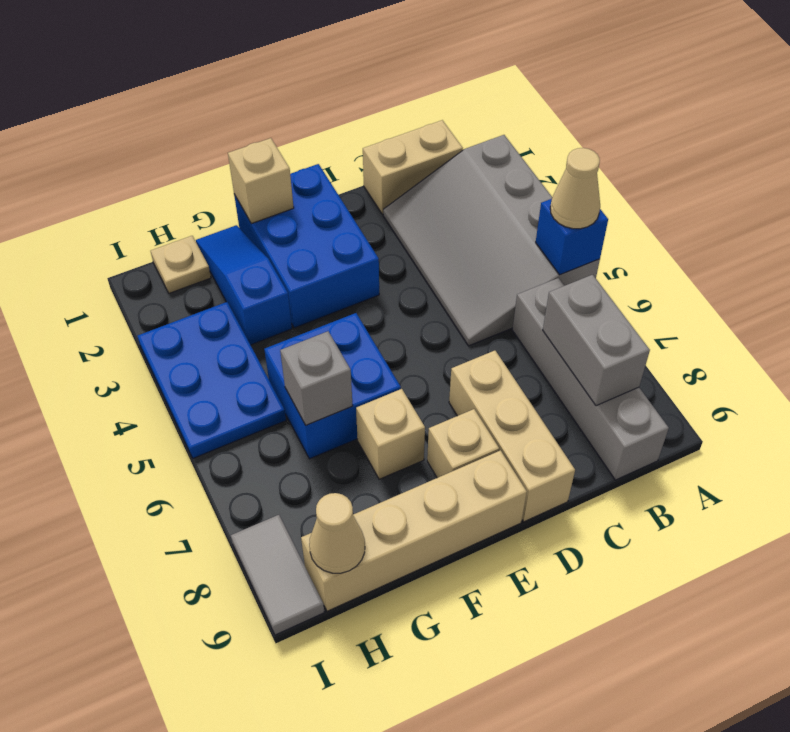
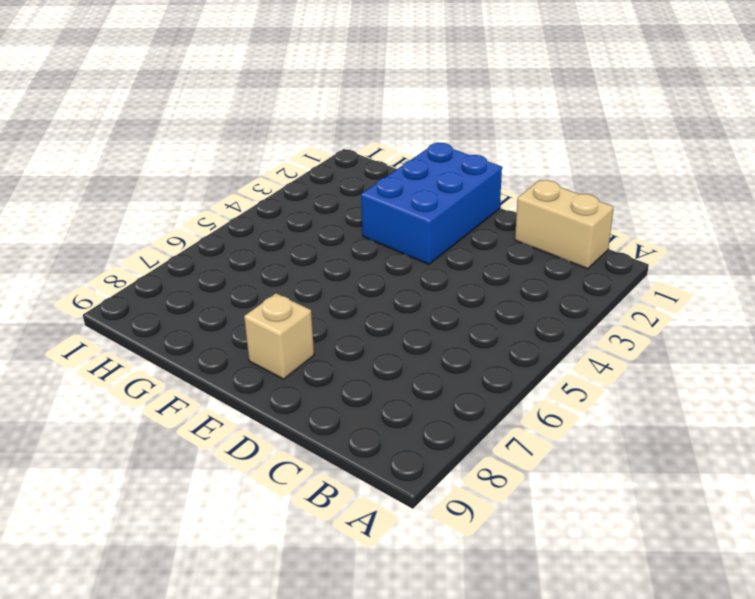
none -> grey 3x4 slope [383,135,600,346]
none -> grey 1x4 brick [513,278,669,480]
none -> tan 1x3 brick [449,351,575,522]

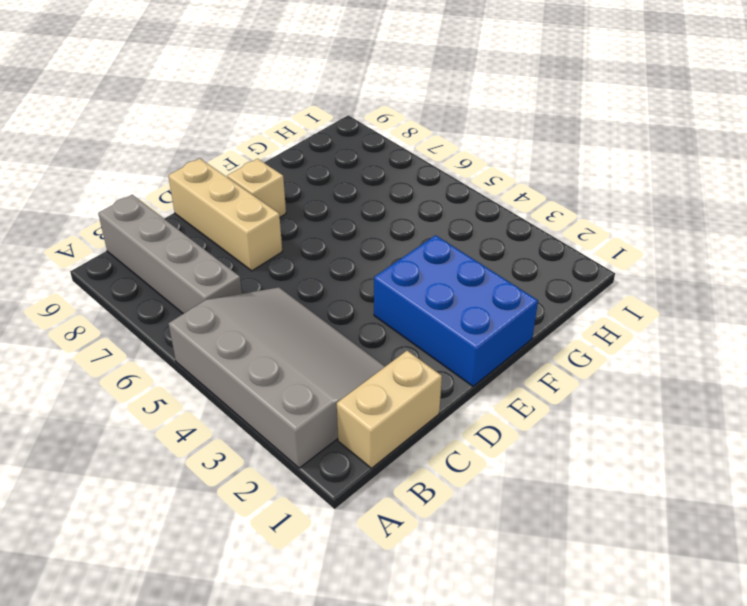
none -> tan 1x4 brick [301,450,527,611]
none -> blue 2x2 brick [264,313,401,459]
none -> tan 1x1 brick [356,389,425,479]

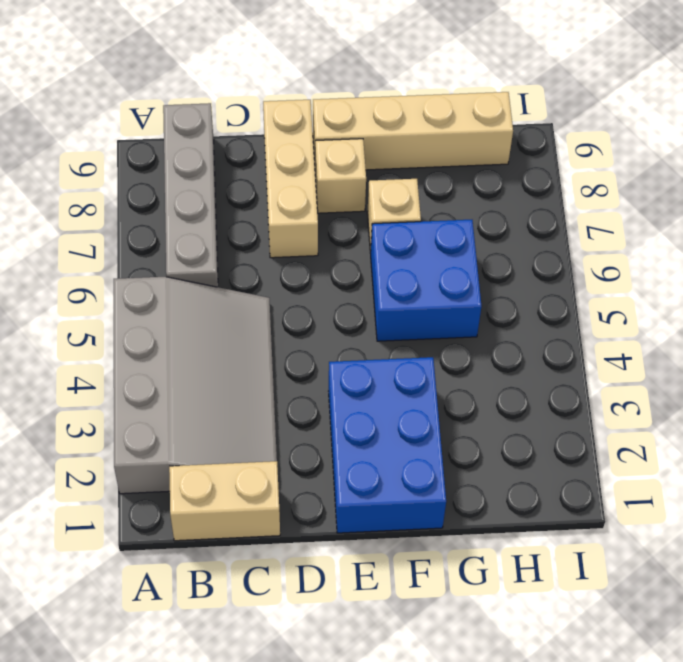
none -> blue 1x3 slope [196,225,292,345]
none -> tan 1x1 plate [151,236,211,293]
none -> blue 2x3 plate [138,302,286,458]

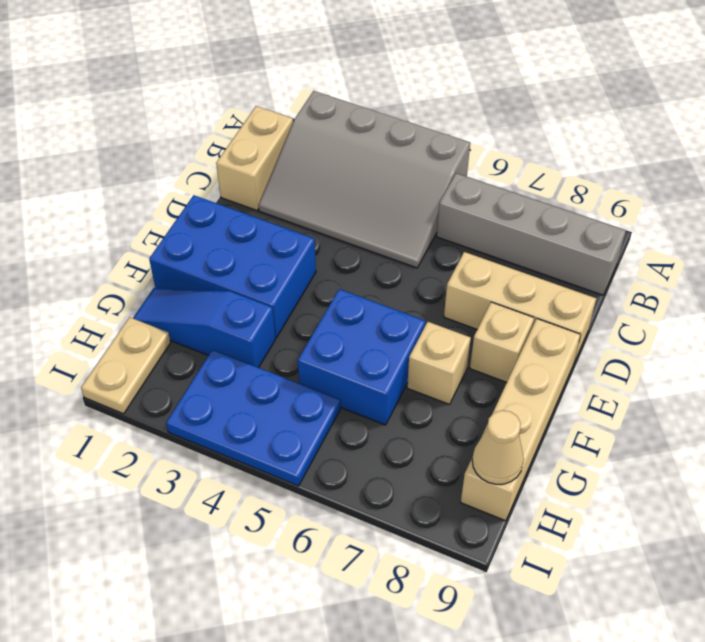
tan 1x2 plate [81,317,171,414] -> tan 1x1 plate [151,236,211,293]
none -> grey 1x2 tile [231,515,324,635]
none -> blue 1x1 brick [536,199,608,275]
none -> grey 1x2 brick [543,275,650,406]

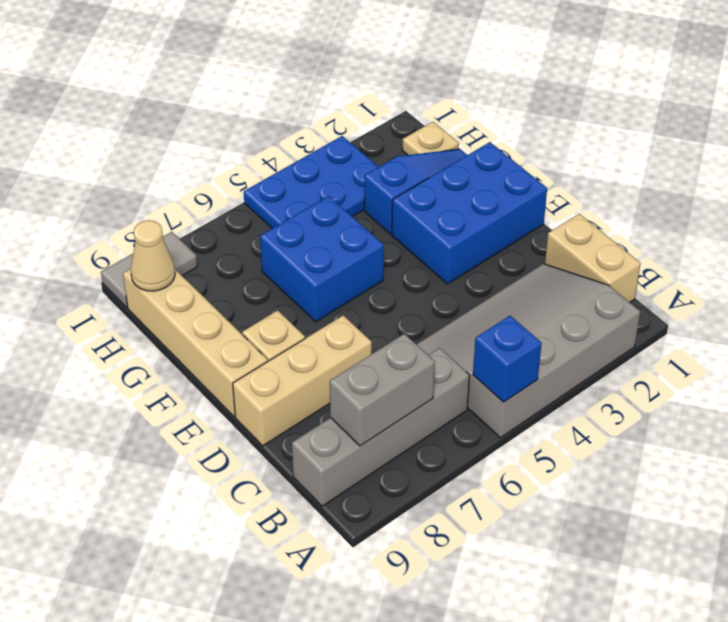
none -> tan 1x1 brick [356,389,425,479]
none -> tan 1x1 brick [228,138,294,224]
none -> grey 1x1 brick [280,331,353,425]

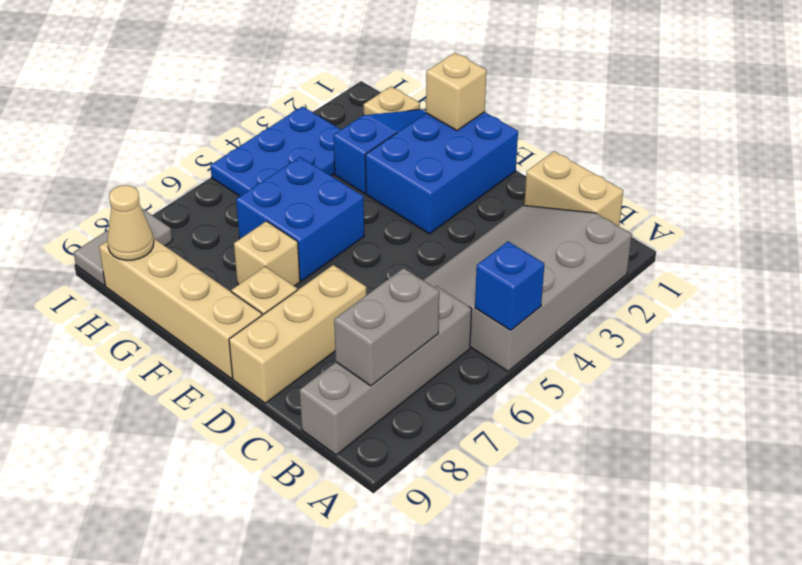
none -> grey 1x1 brick [280,331,353,425]
none -> tan 1x1 cone [550,148,600,229]

